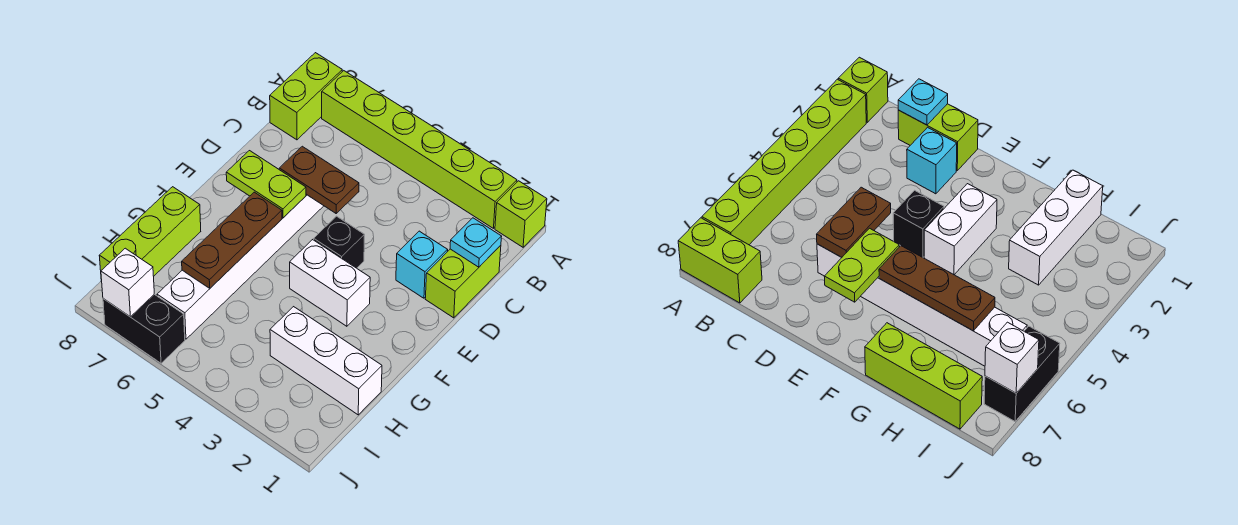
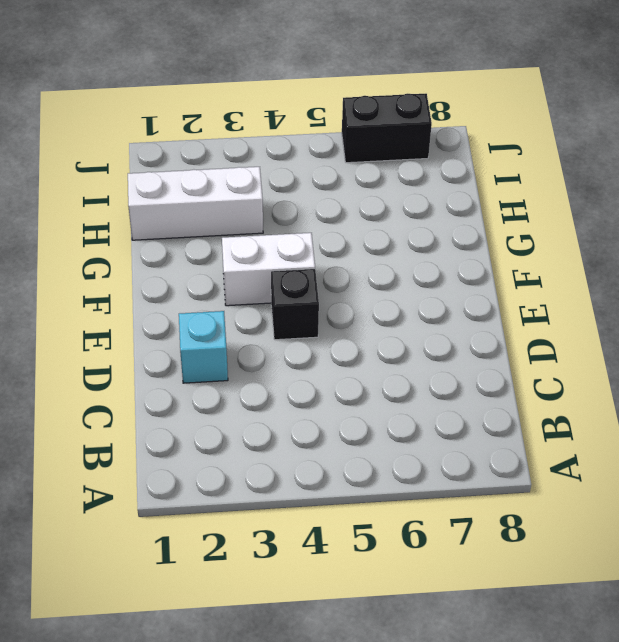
none -> lime 1x1 brick [495,181,547,247]
none -> lime 1x6 brick [322,71,517,228]
none -> lime 1x2 brick [270,53,342,140]

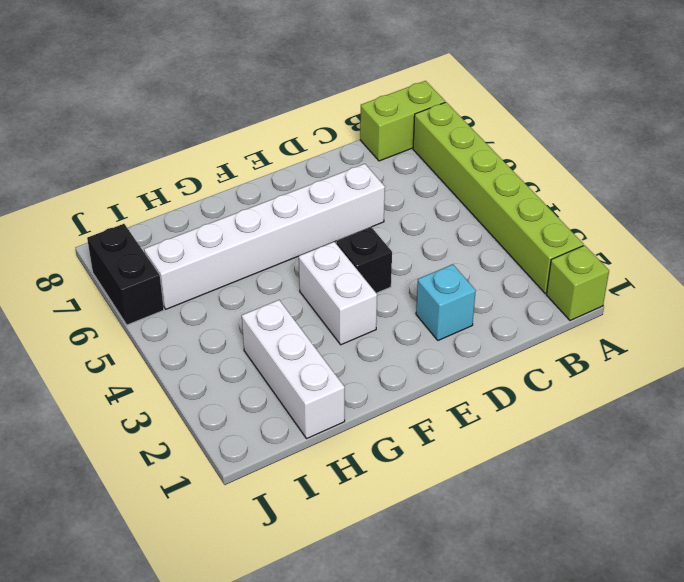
none -> lime 1x2 brick [425,245,501,318]
none -> lime 1x3 brick [99,187,201,282]
none -> cyan 1x1 plate [450,218,502,267]

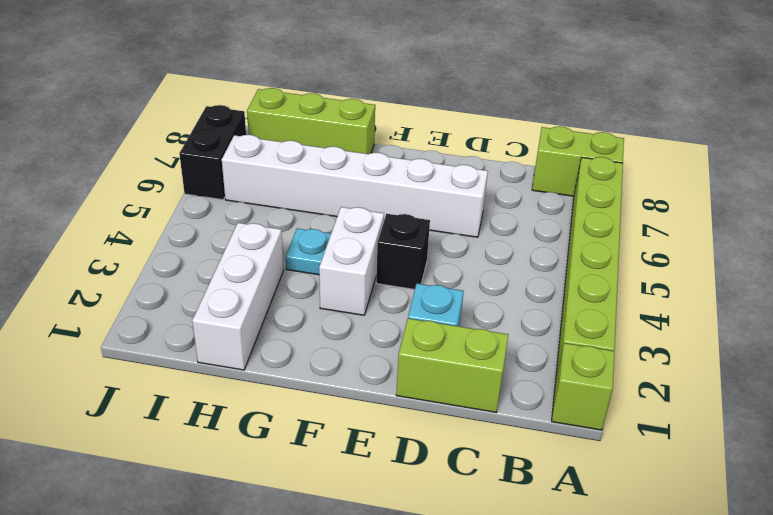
cyan 1x1 plate [286,228,331,275] -> cyan 1x1 plate moved to [450,218,502,267]
none -> brown 1x2 plate [279,146,359,213]
none -> lime 1x2 plate [226,151,306,218]
none -> brown 1x3 plate [182,192,282,288]

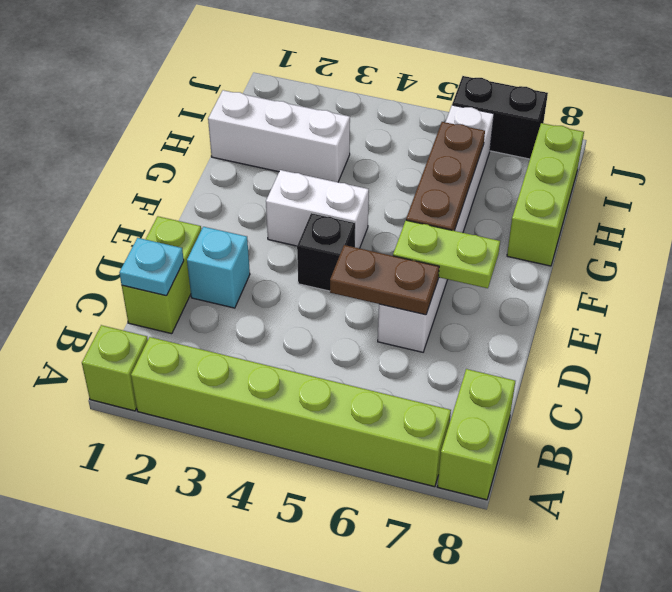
none -> white 1x1 brick [101,248,154,317]

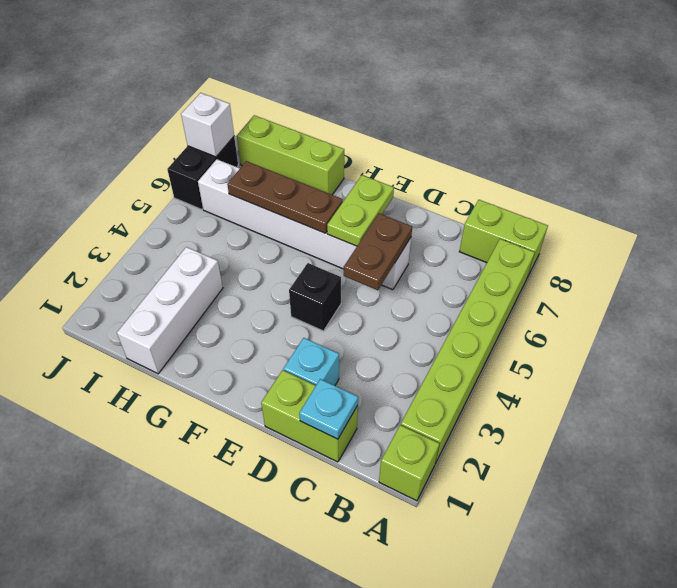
none -> white 1x2 brick [290,240,370,326]

